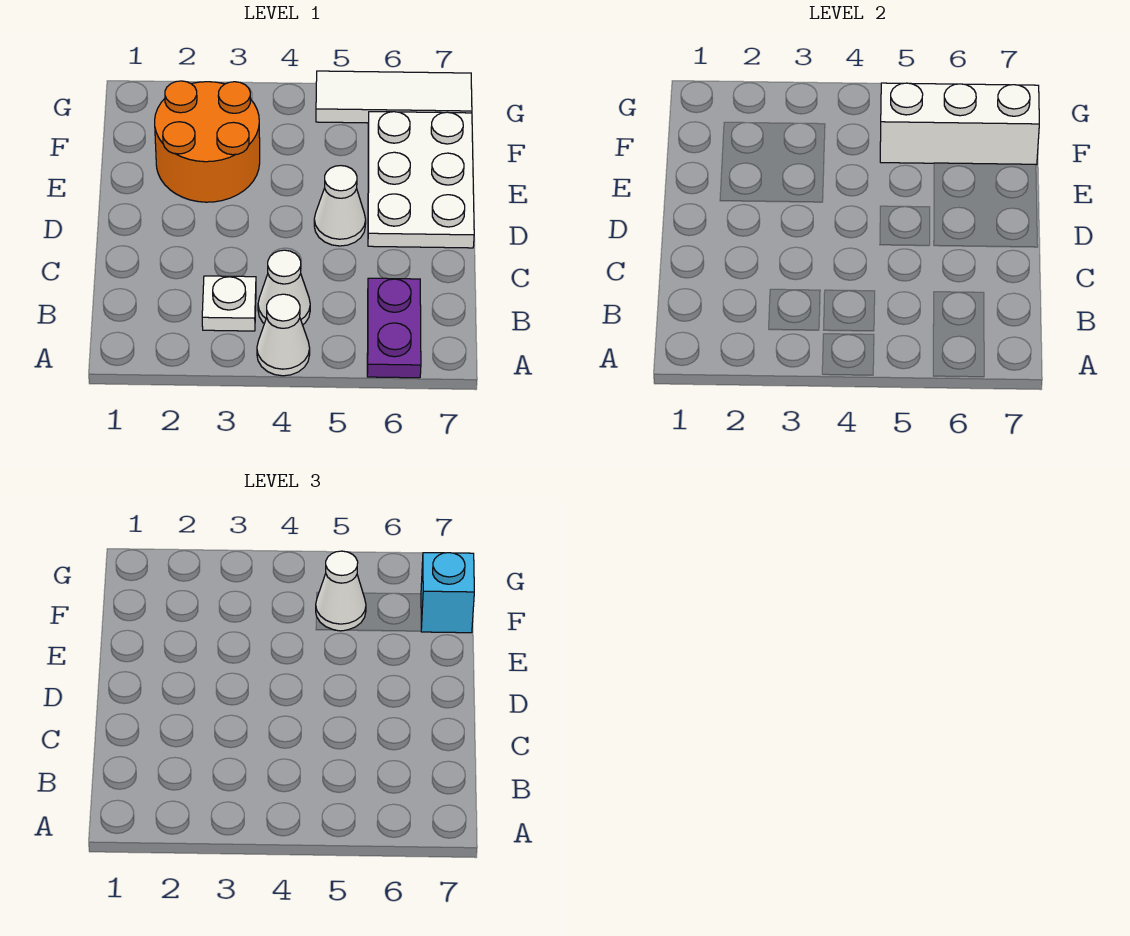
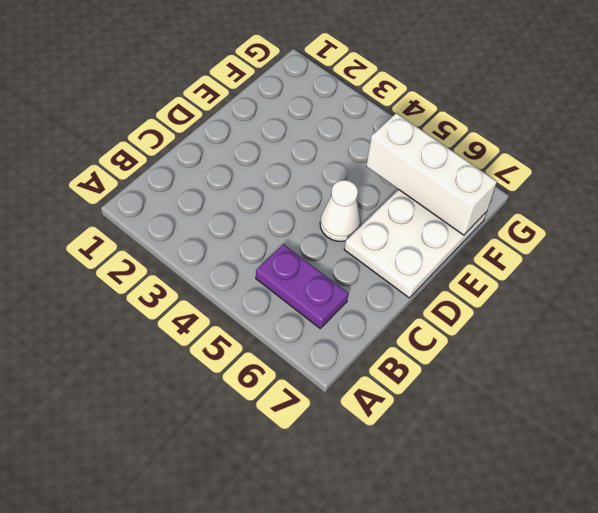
purple 1x2 plate [256,244,348,328] -> purple 1x2 plate turned to [367,278,421,378]
none -> white 1x1 cone [257,294,310,376]
none -> white 1x1 plate [202,276,256,331]

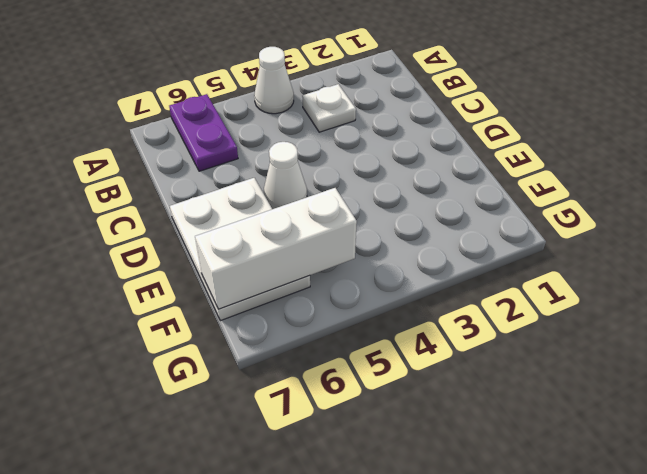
none -> white 1x1 cone [258,250,310,325]
none -> orange 2x2 round brick [155,81,260,202]

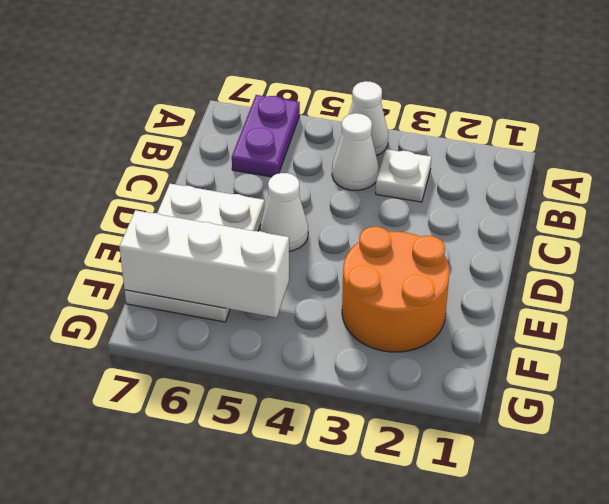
none -> white 1x3 tile [316,71,472,123]
none -> white 1x1 cone [316,551,366,631]

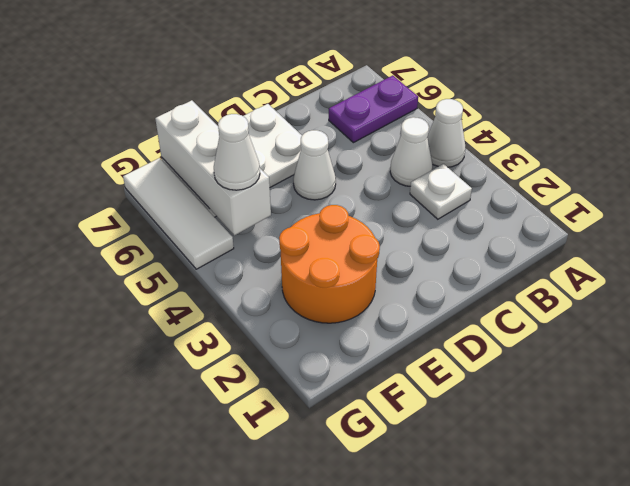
none -> cyan 1x1 brick [421,553,474,633]

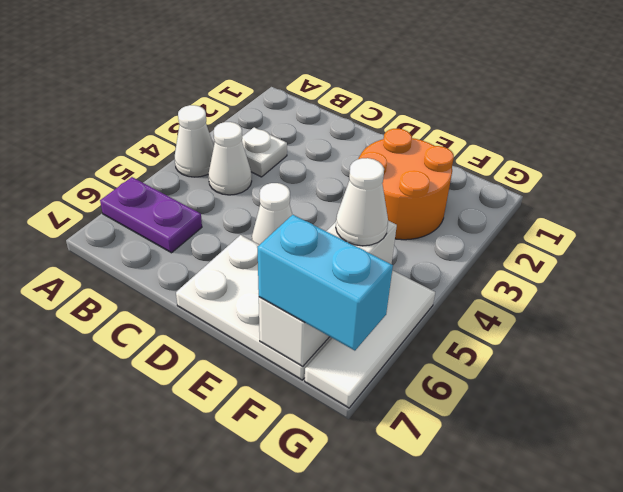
cyan 1x2 brick [257,215,393,351] -> cyan 1x1 brick [421,553,474,633]

